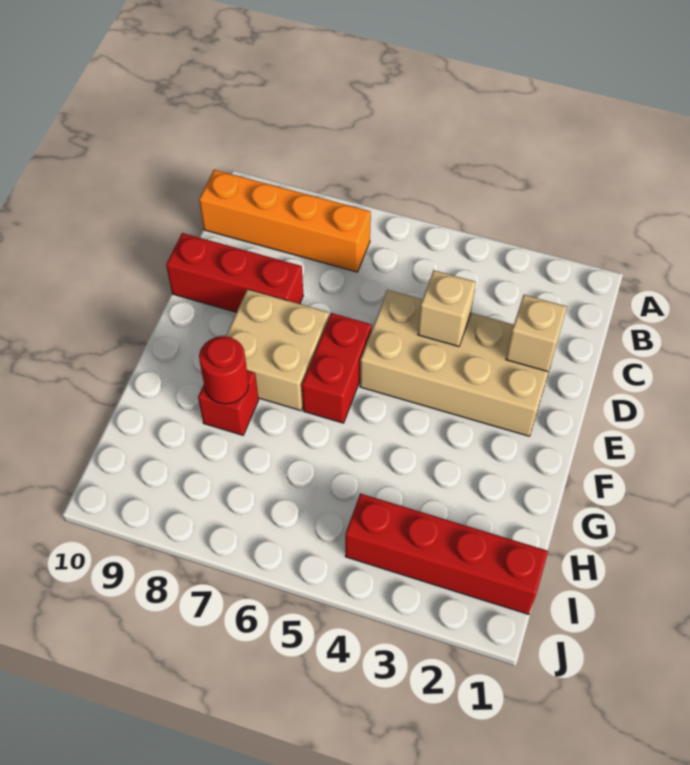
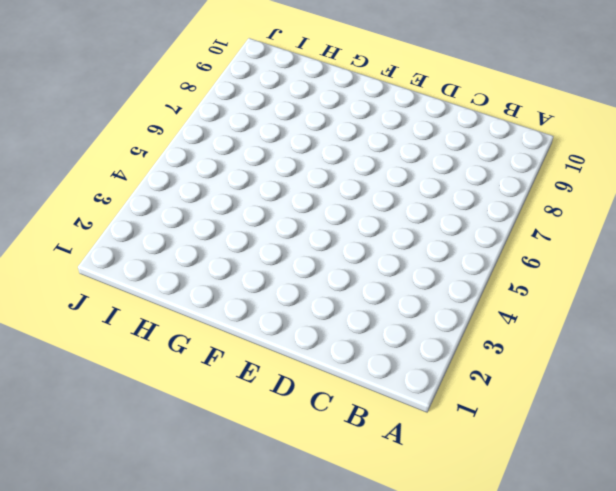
none -> orange 1x4 brick [199,170,371,272]
none -> tan 2x4 brick [360,290,555,436]

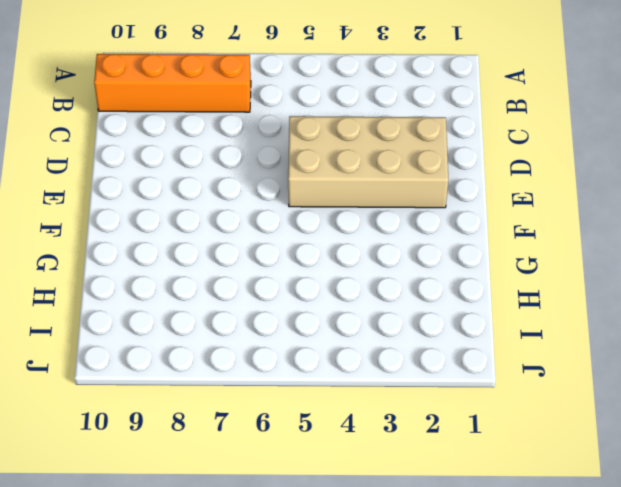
none -> red 1x3 brick [166,233,303,312]
none -> red 1x2 brick [302,313,372,423]

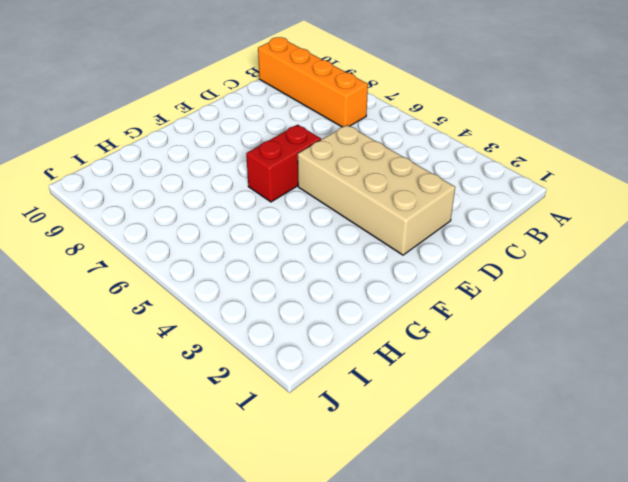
none -> red 1x3 brick [166,233,303,312]
none -> tan 2x2 brick [226,289,329,411]

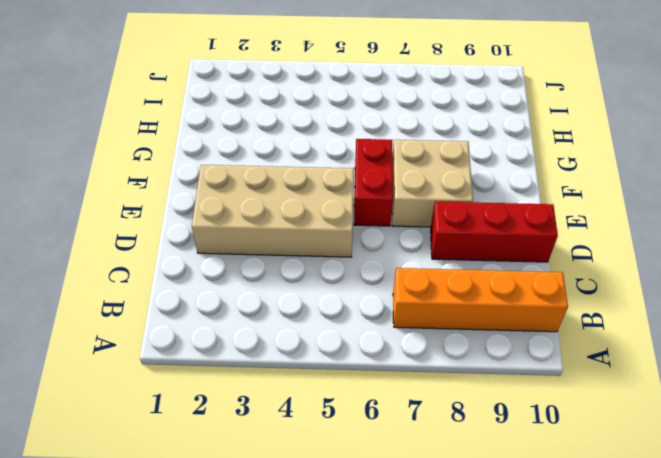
none -> red 1x1 brick [198,371,259,435]
none -> red 1x4 brick [345,493,548,615]

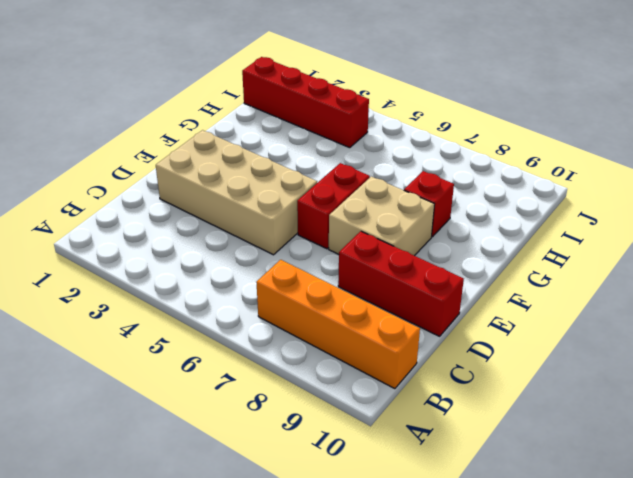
none -> tan 1x1 brick [506,295,567,372]
none -> tan 1x1 brick [418,270,476,347]

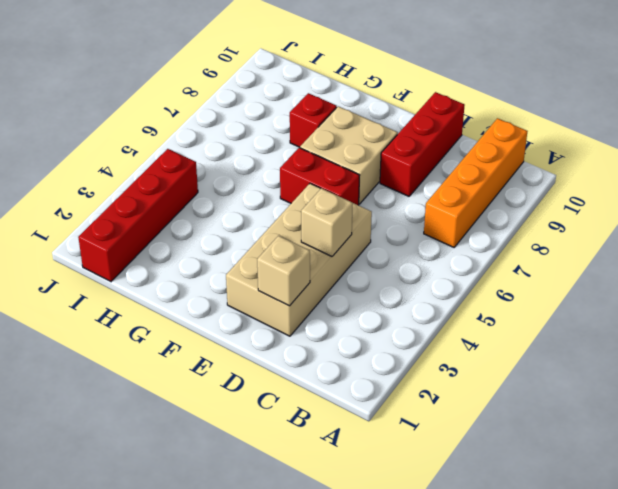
none -> red 1x1 round brick [199,336,249,404]

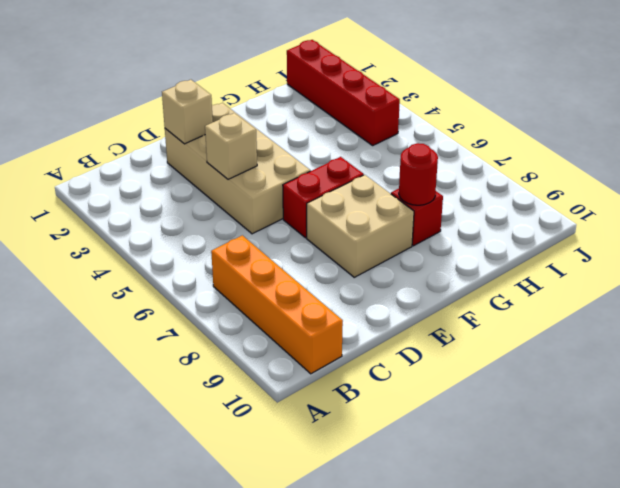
none -> red 1x3 brick [166,233,303,312]

